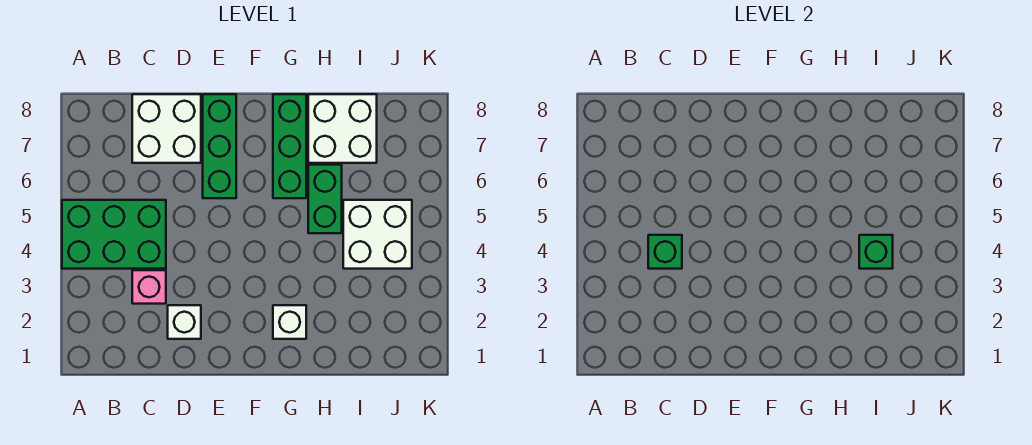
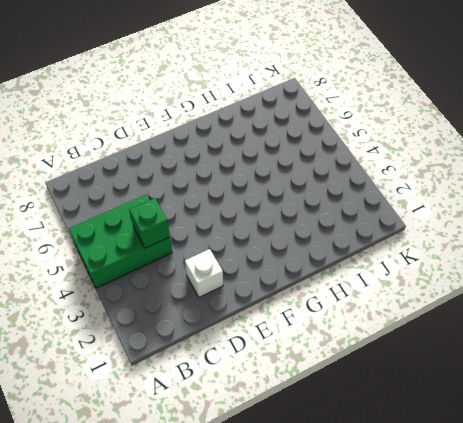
none -> pink 1x1 brick [132,270,166,304]
none -> white 2x2 brick [132,94,201,163]
none -> green 1x3 brick [203,94,236,198]

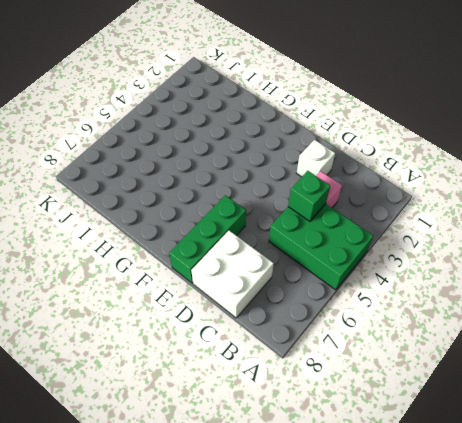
none -> white 1x1 brick [273,305,306,339]
none -> green 1x3 brick [273,94,306,198]
none -> green 1x2 brick [308,165,342,233]

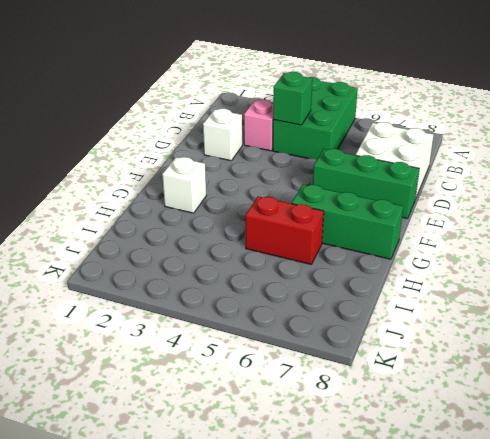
red 1x2 brick [245,196,324,264] -> green 1x2 brick [308,165,342,233]
none -> white 2x2 brick [308,94,377,163]
none -> white 2x2 brick [343,200,412,269]
none -> green 1x1 brick [859,235,893,269]

